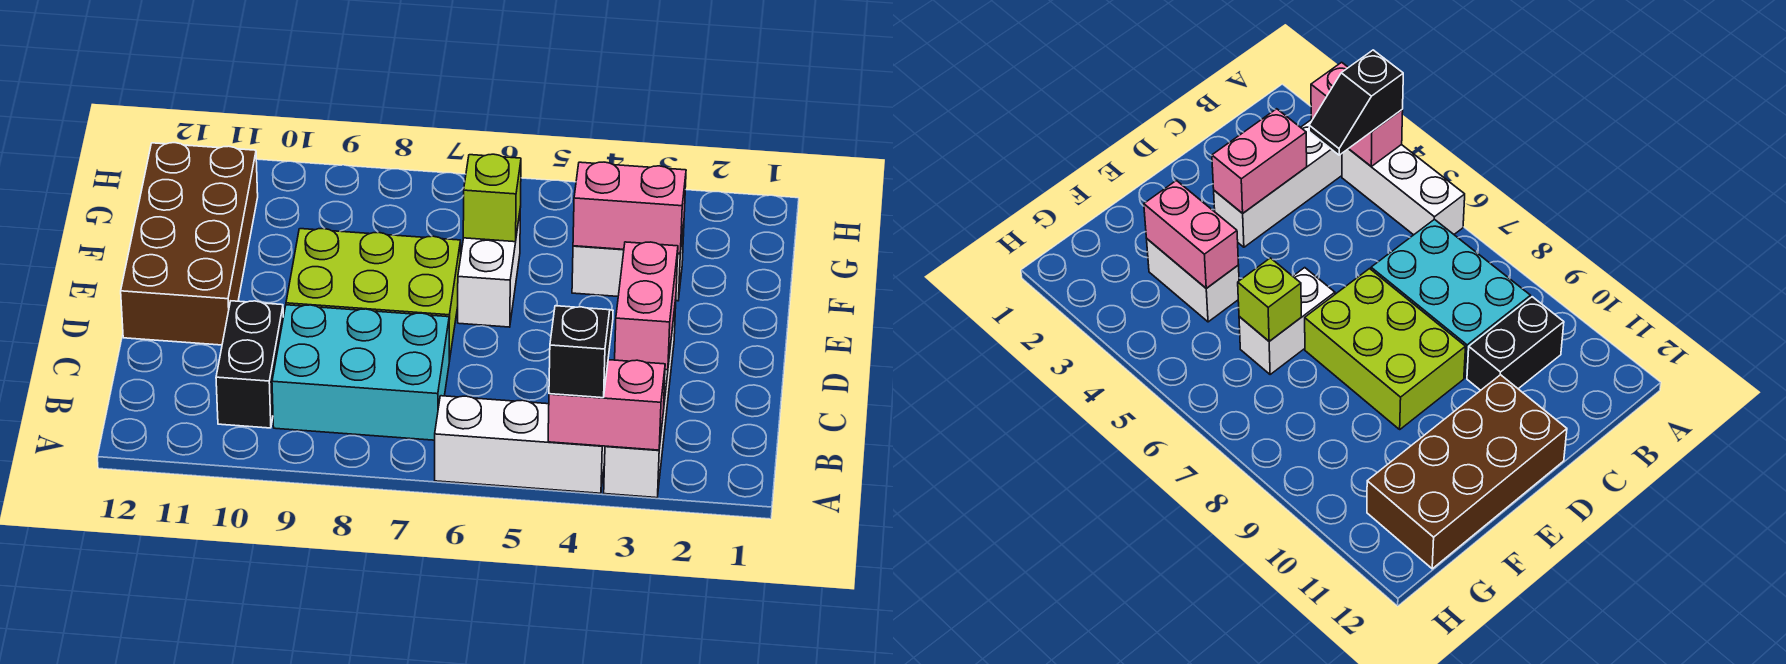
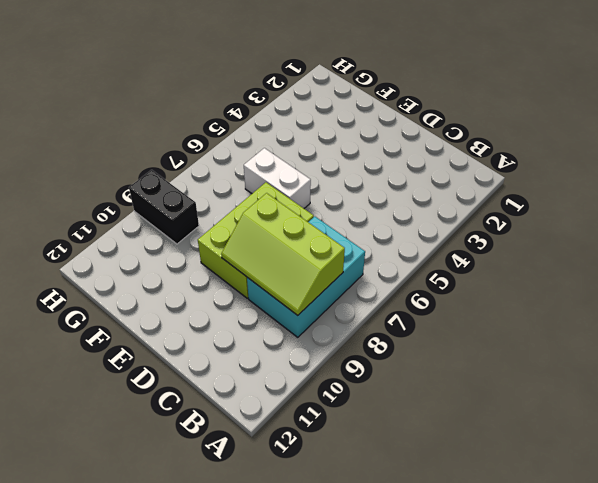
lime 2x3 slope [221,193,345,315] -> none
black 1x2 brick [129,170,199,244] -> black 1x2 brick moved to [216,301,283,428]
none -> white 1x4 brick [604,299,676,498]
none -> white 1x3 brick [435,396,605,493]
none -> brown 2x4 brick [121,143,258,345]

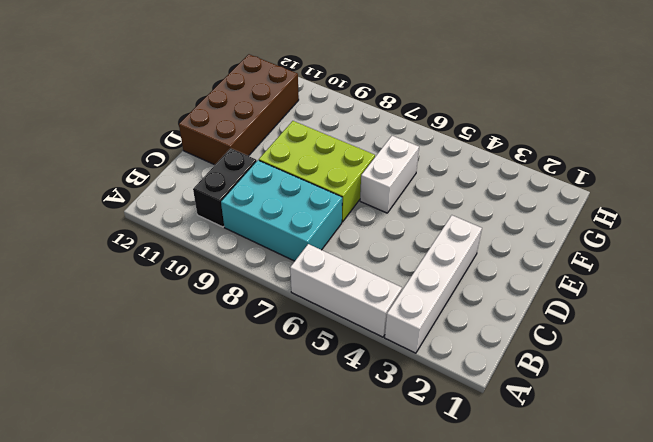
none -> white 1x2 brick [572,225,684,301]
none -> pink 1x2 brick [548,360,665,450]
none -> pink 1x2 brick [615,242,678,370]

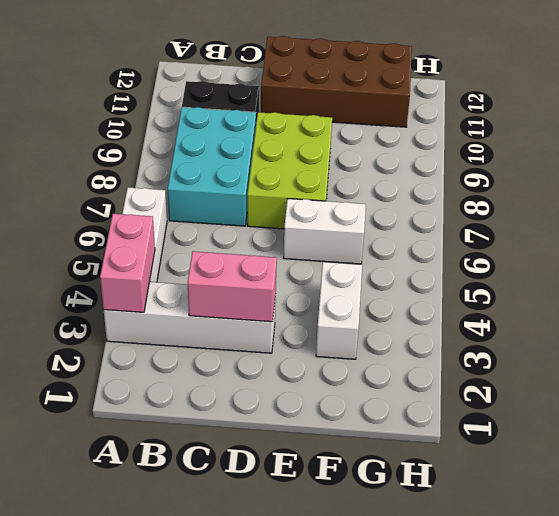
none -> pink 1x2 brick [573,162,686,253]
none -> lime 1x1 brick [463,154,521,242]
none -> black 1x2 slope [549,306,613,398]

